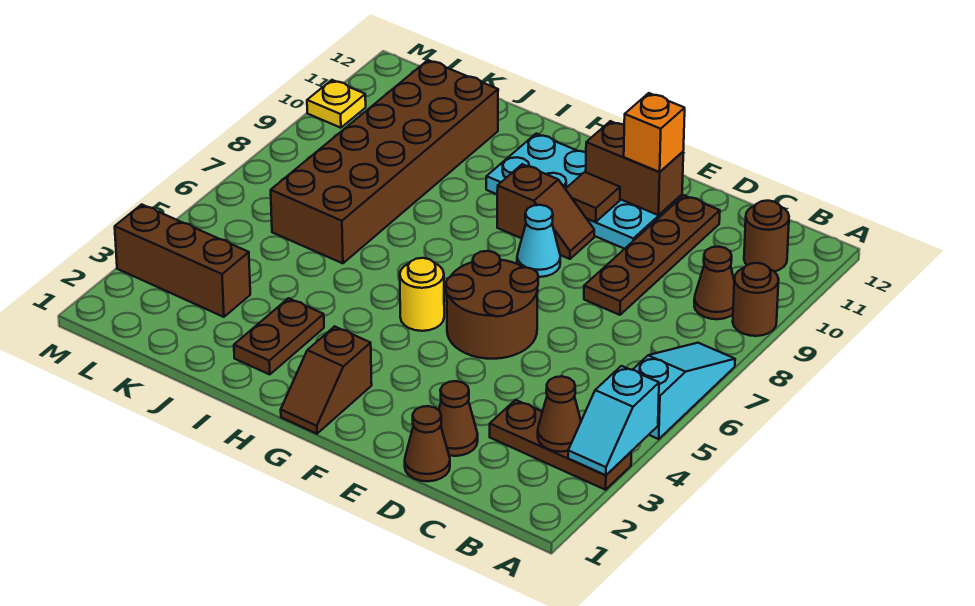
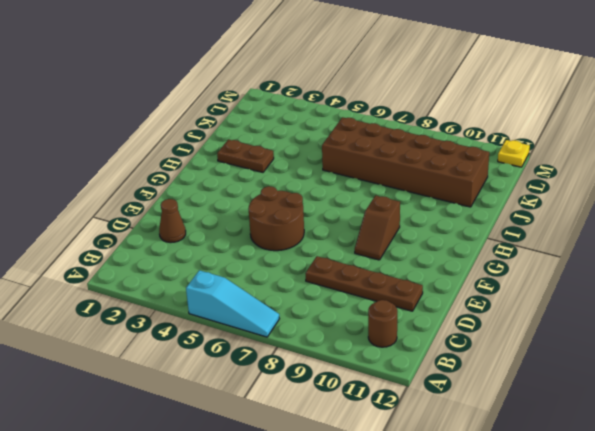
yellow 1x1 plate [498,140,530,167] -> yellow 1x1 plate moved to [307,80,366,128]
none -> brown 1x3 plate [490,400,631,490]
none -> brown 1x1 round brick [733,263,779,336]
none -> brown 1x1 cone [694,247,734,319]

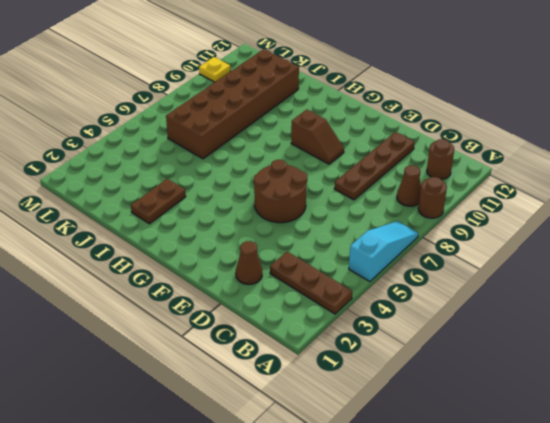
none -> brown 1x1 cone [405,406,450,481]
none -> cyan 2x4 plate [486,134,682,249]
none -> cyan 1x1 cone [517,205,560,277]

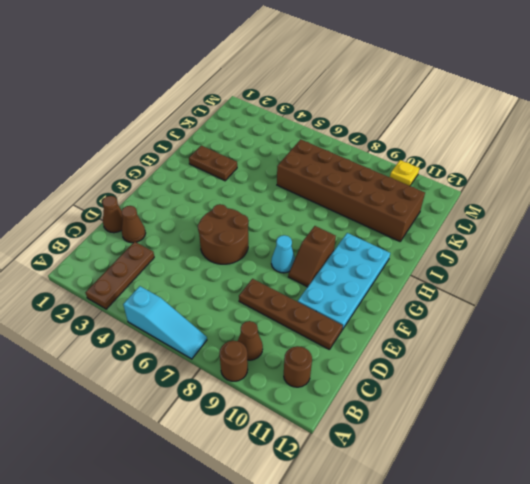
none -> brown 1x2 slope [281,326,372,434]
none -> yellow 1x1 round brick [400,258,444,331]
none -> brown 1x3 brick [115,204,250,317]

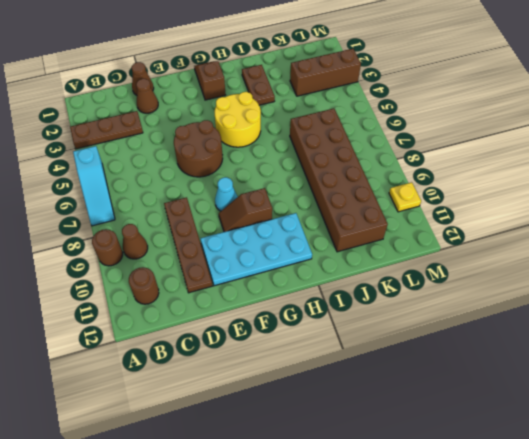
yellow 2x2 round brick [214,92,261,147] -> yellow 1x1 round brick [400,258,444,331]
none -> cyan 1x2 slope [568,366,659,475]
none -> brown 1x1 cone [538,376,581,452]
none -> brown 1x2 brick [586,121,683,215]

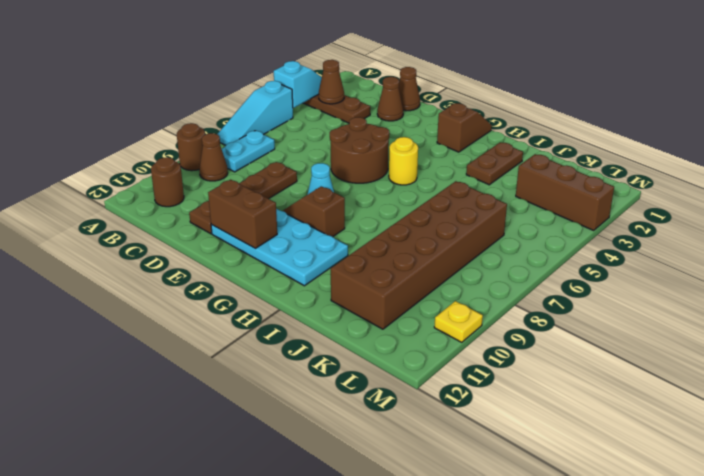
cyan 1x2 plate [222,131,275,172] -> none
none -> brown 1x1 tile [566,172,620,222]
none -> orange 1x1 brick [624,93,685,172]

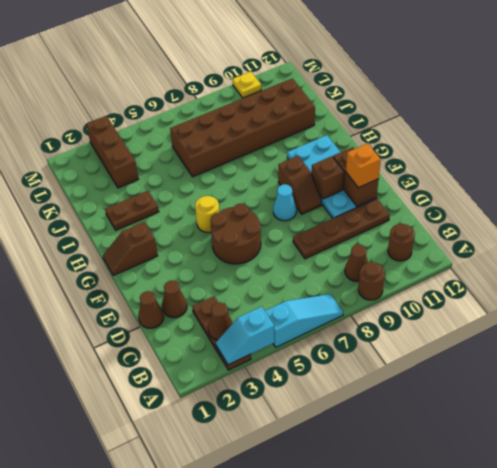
brown 1x1 brick [311,156,344,199] -> brown 1x1 tile [566,172,620,222]

